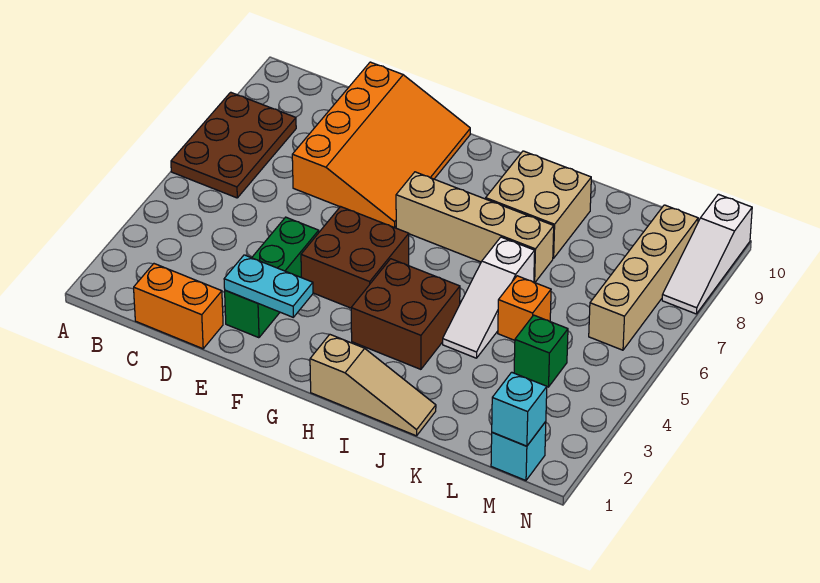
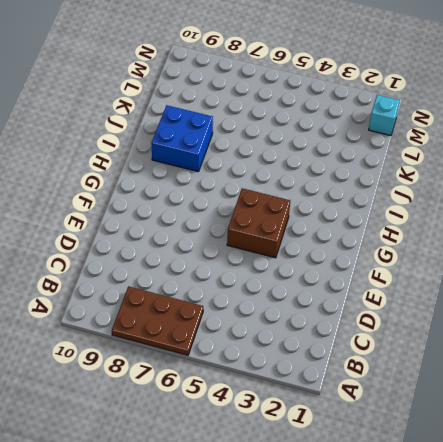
blue 2x2 brick [151,105,213,172] -> tan 2x2 brick [486,151,591,258]
none -> orange 1x2 brick [134,264,223,349]
none -> orange 3x4 slope [292,62,470,228]
none -> green 1x3 brick [225,217,319,338]

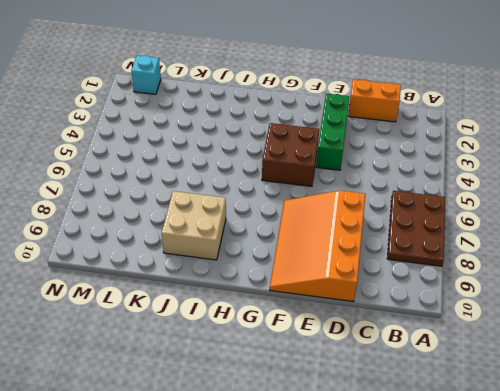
none -> tan 1x4 brick [396,172,554,282]
none -> tan 1x3 slope [310,334,436,436]
none -> brown 2x2 brick [351,259,460,369]

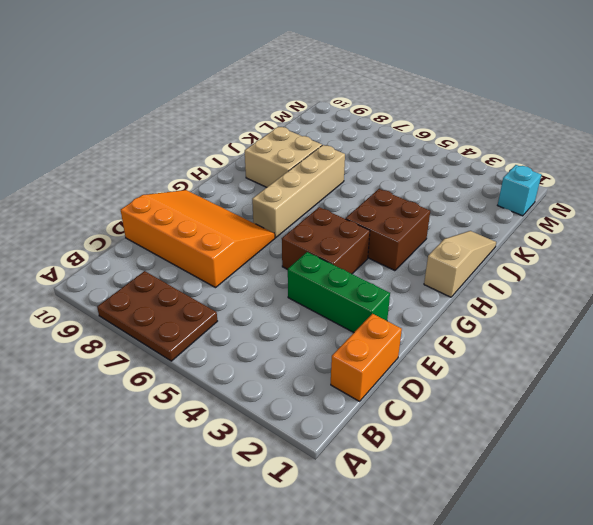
none -> white 1x3 slope [443,237,535,358]
none -> orange 1x1 brick [498,276,551,340]
none -> green 1x1 brick [514,315,568,387]

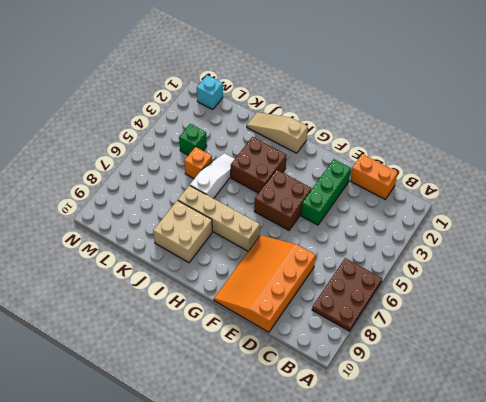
none -> tan 1x4 brick [589,205,698,350]
none -> white 1x3 slope [662,194,752,314]
none -> cyan 1x2 plate [224,255,313,317]

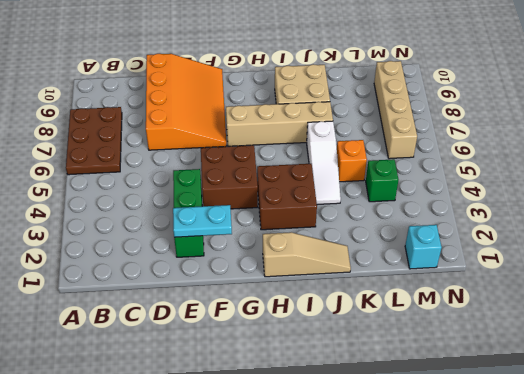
none -> orange 1x2 brick [134,264,223,349]
none -> white 1x3 slope [662,194,752,314]
none -> cyan 1x1 brick [492,372,547,446]

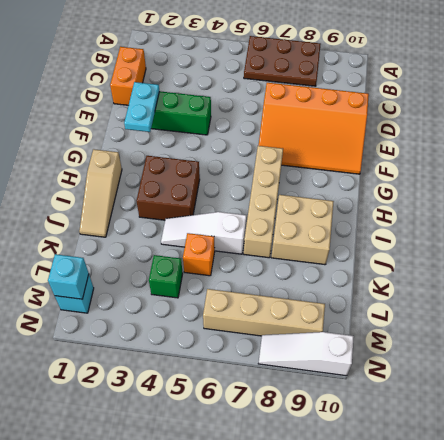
none -> brown 2x2 brick [301,207,409,308]

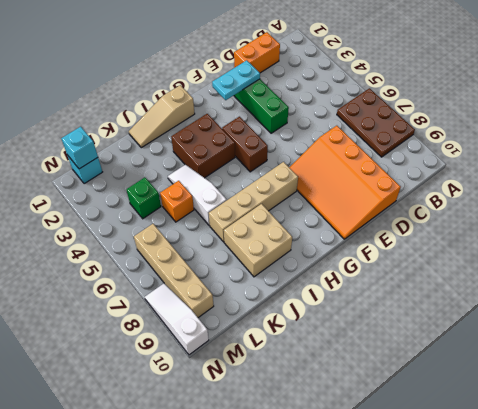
brown 1x2 brick [222,117,268,172] -> brown 2x2 brick [301,207,409,308]

